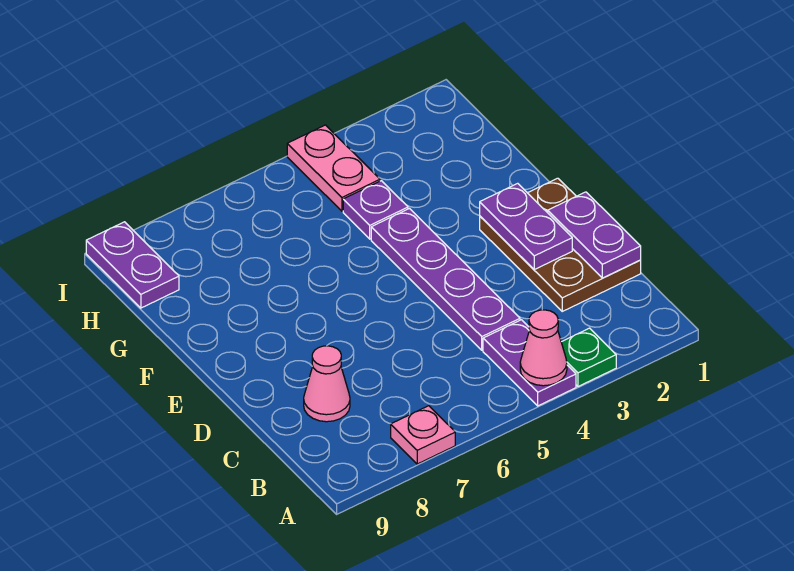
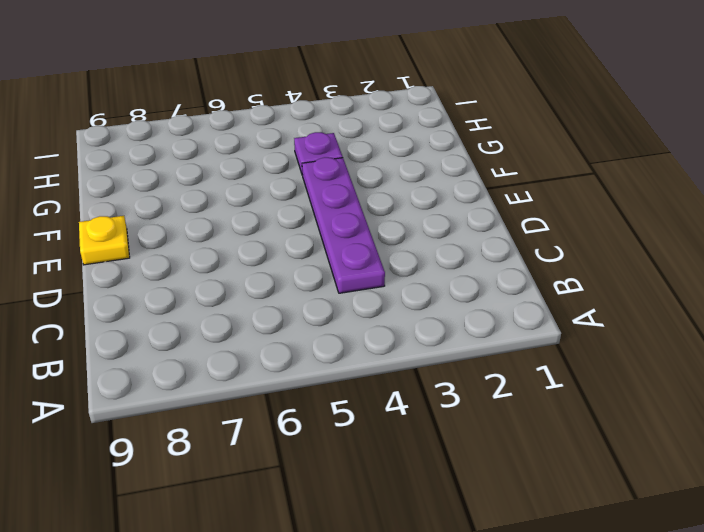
yellow 1x1 plate [79,216,130,265] -> none
none -> green 1x1 plate [561,328,616,387]
none -> purple 1x2 plate [483,320,576,406]
none -> pink 1x1 plate [391,406,455,464]

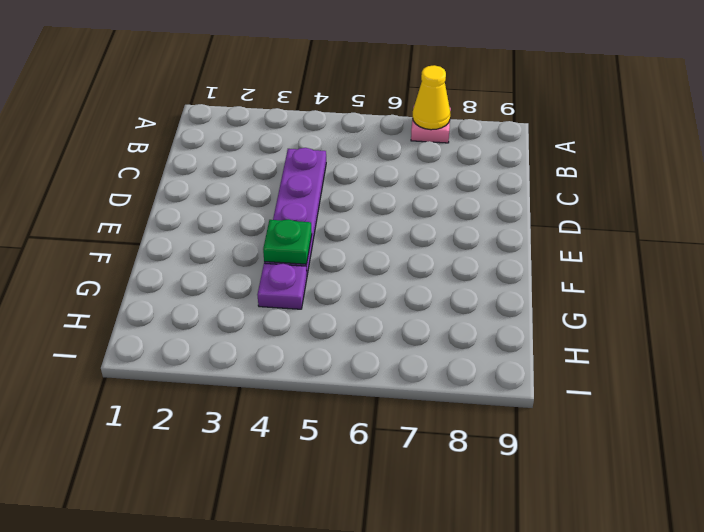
yellow 1x1 cone [413,65,450,130] -> none
green 1x1 plate [263,219,312,264] -> green 1x1 plate moved to [561,328,616,387]
none -> purple 1x2 plate [483,320,576,406]
none -> brown 2x3 plate [480,178,641,311]
none -> pink 1x1 cone [304,346,350,422]

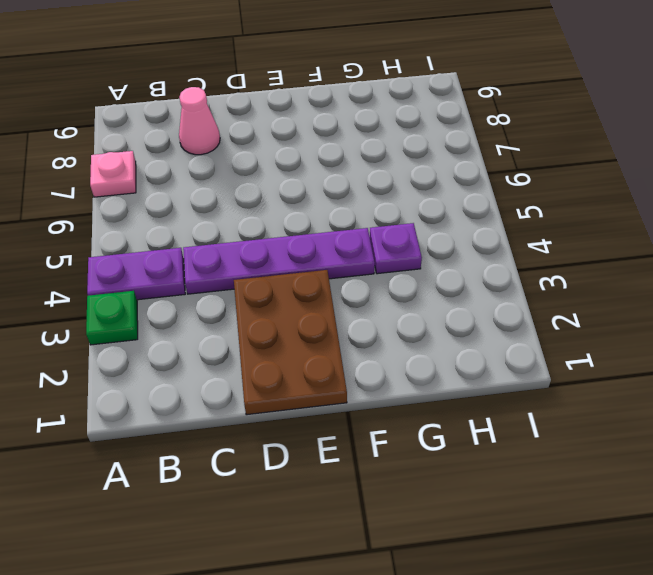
brown 2x3 plate [234,270,347,415] -> brown 2x3 plate turned to [480,178,641,311]
none -> pink 1x2 plate [287,125,380,211]
none -> purple 1x2 plate [86,222,179,308]
none -> pink 1x1 cone [520,310,567,386]

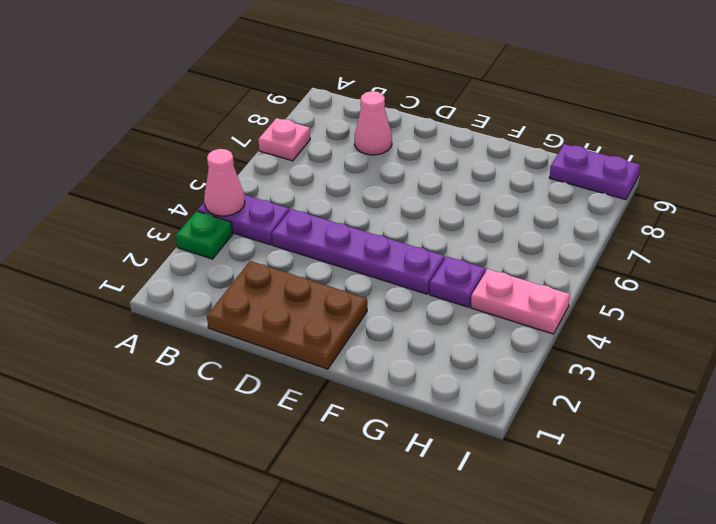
none -> purple 1x2 plate [548,192,641,278]
none -> purple 1x2 plate [480,183,572,269]

